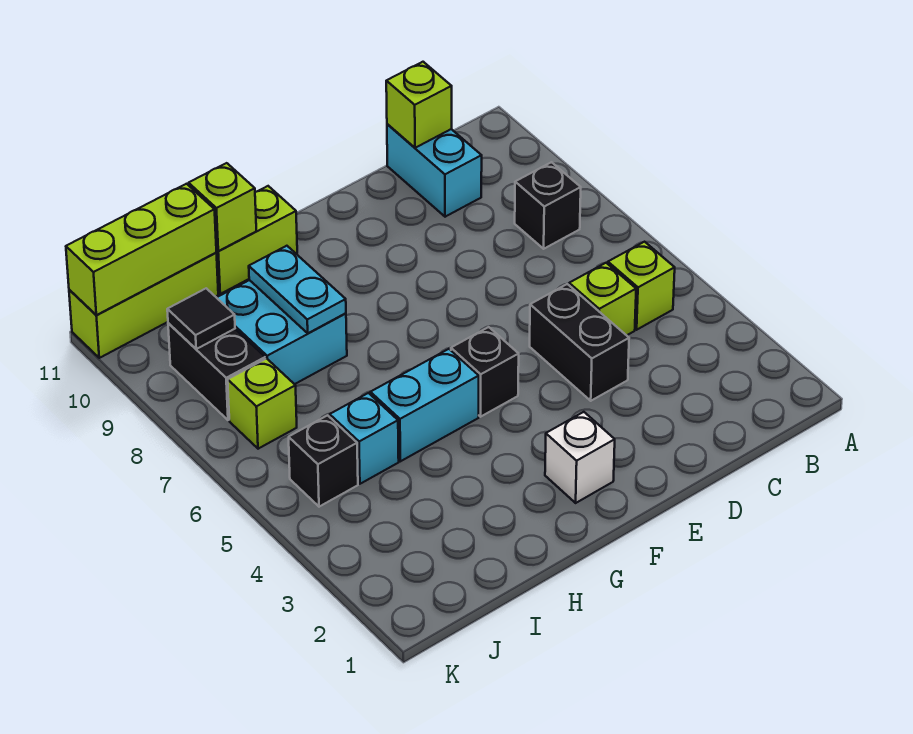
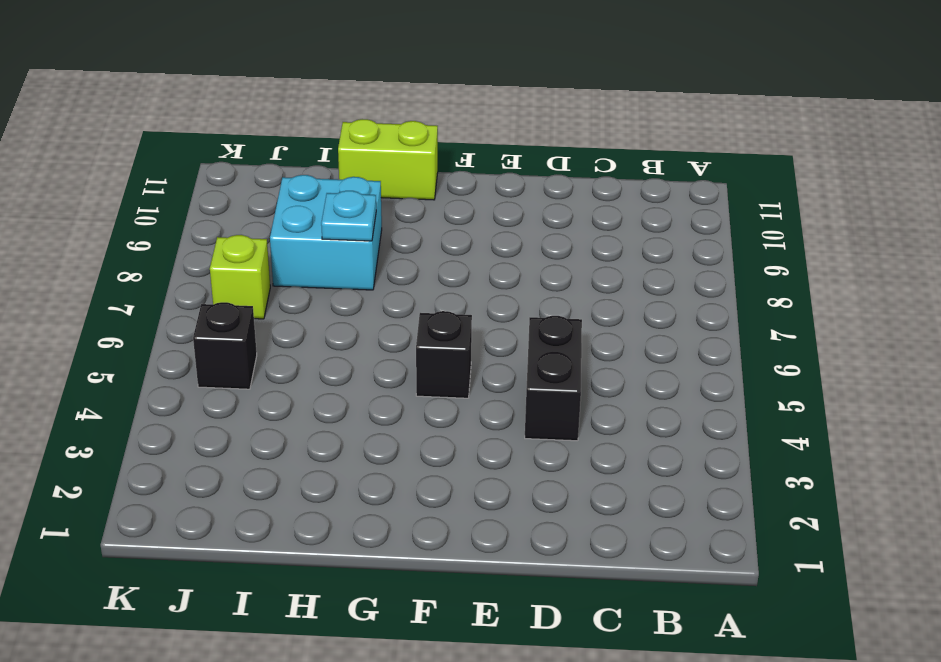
cyan 1x1 plate [321,191,376,241] -> cyan 1x2 plate [249,246,346,333]
none -> lime 1x1 brick [608,242,675,330]
none -> black 1x1 brick [515,162,581,249]
none -> lime 1x1 brick [569,263,636,335]

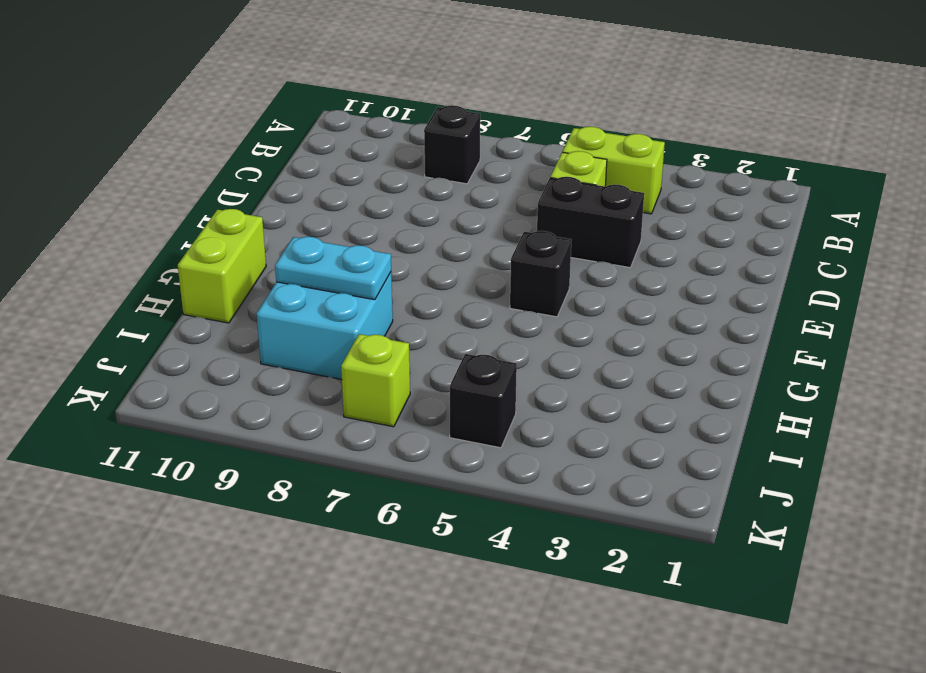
lime 1x2 brick [563,127,665,214] -> lime 1x1 brick [608,242,675,330]
none -> cyan 1x2 brick [387,124,482,217]
none -> white 1x1 brick [545,412,615,503]
none -> cyan 1x2 brick [370,349,479,461]

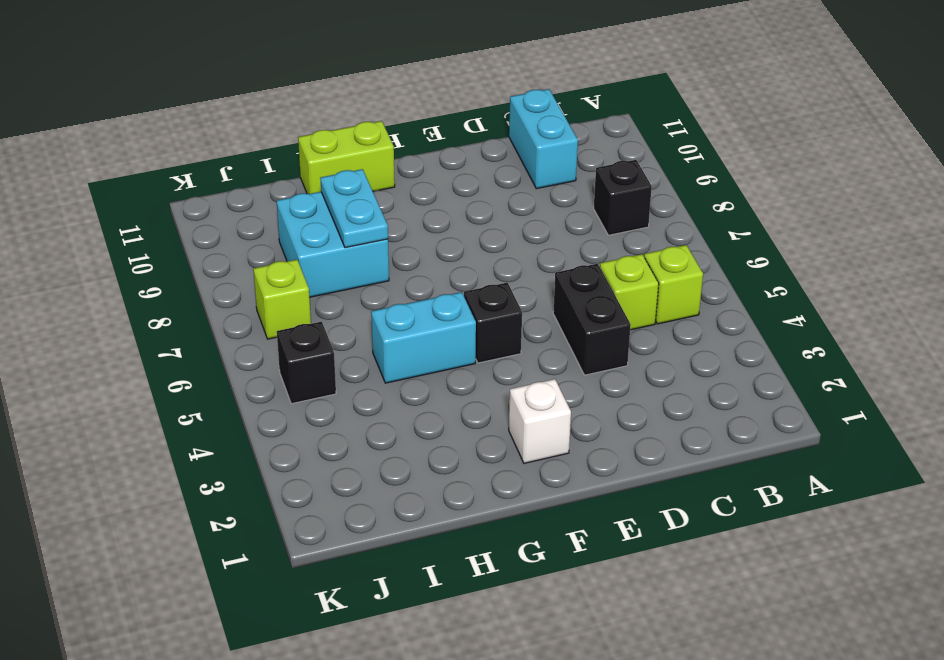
none -> cyan 1x1 brick [330,393,399,484]
none -> lime 1x3 brick [69,253,218,358]
none -> black 1x2 brick [168,323,265,420]

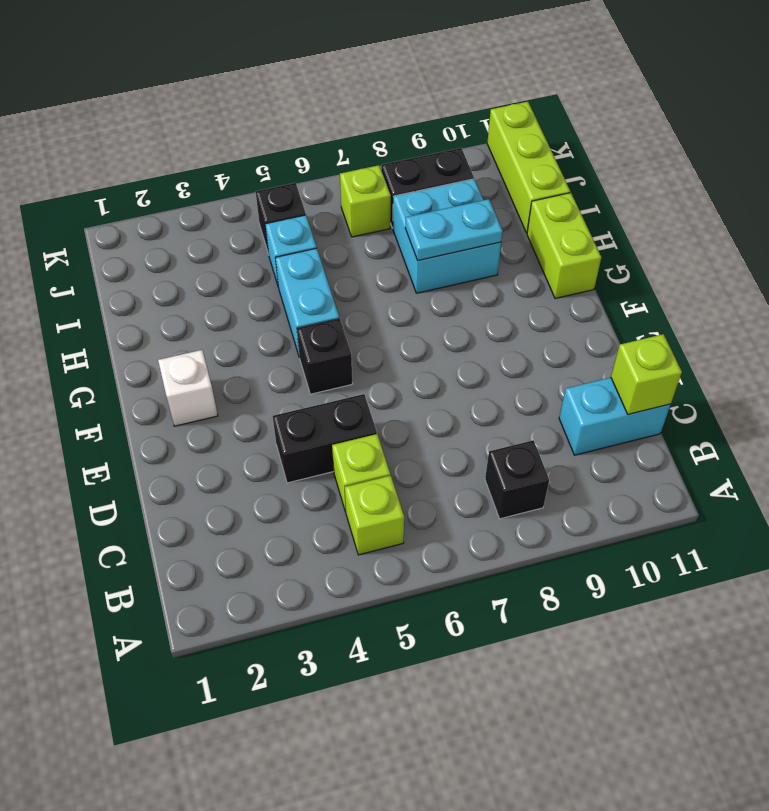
none -> lime 1x1 brick [189,163,256,251]
none -> lime 1x3 brick [66,184,216,315]
none -> black 1x1 tile [167,288,235,349]

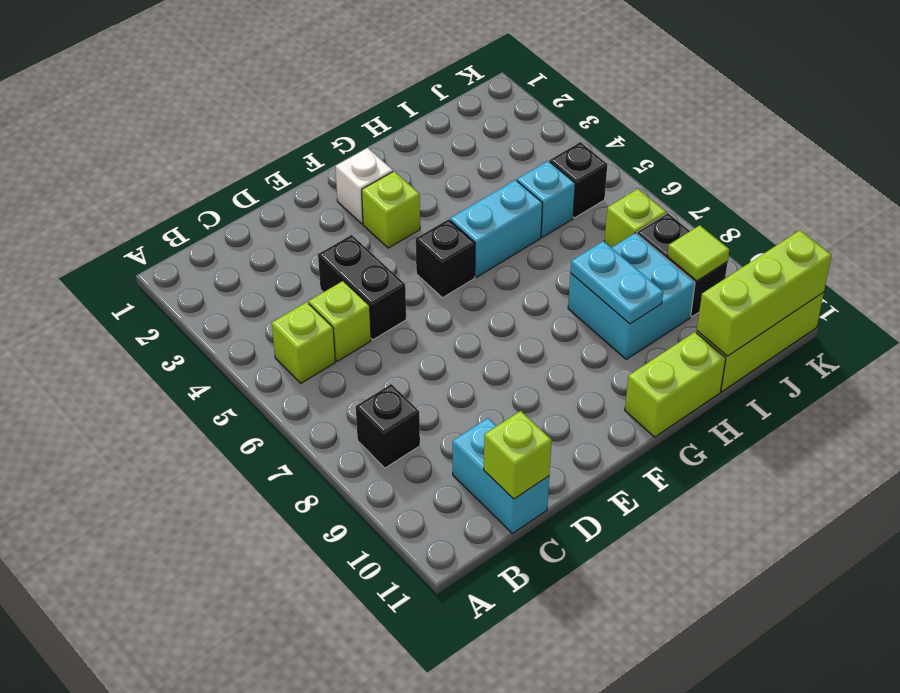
lime 1x1 brick [362,171,420,248] -> lime 1x1 brick moved to [189,163,256,251]
lime 1x1 tile [667,225,729,281] -> black 1x1 tile [167,288,235,349]

